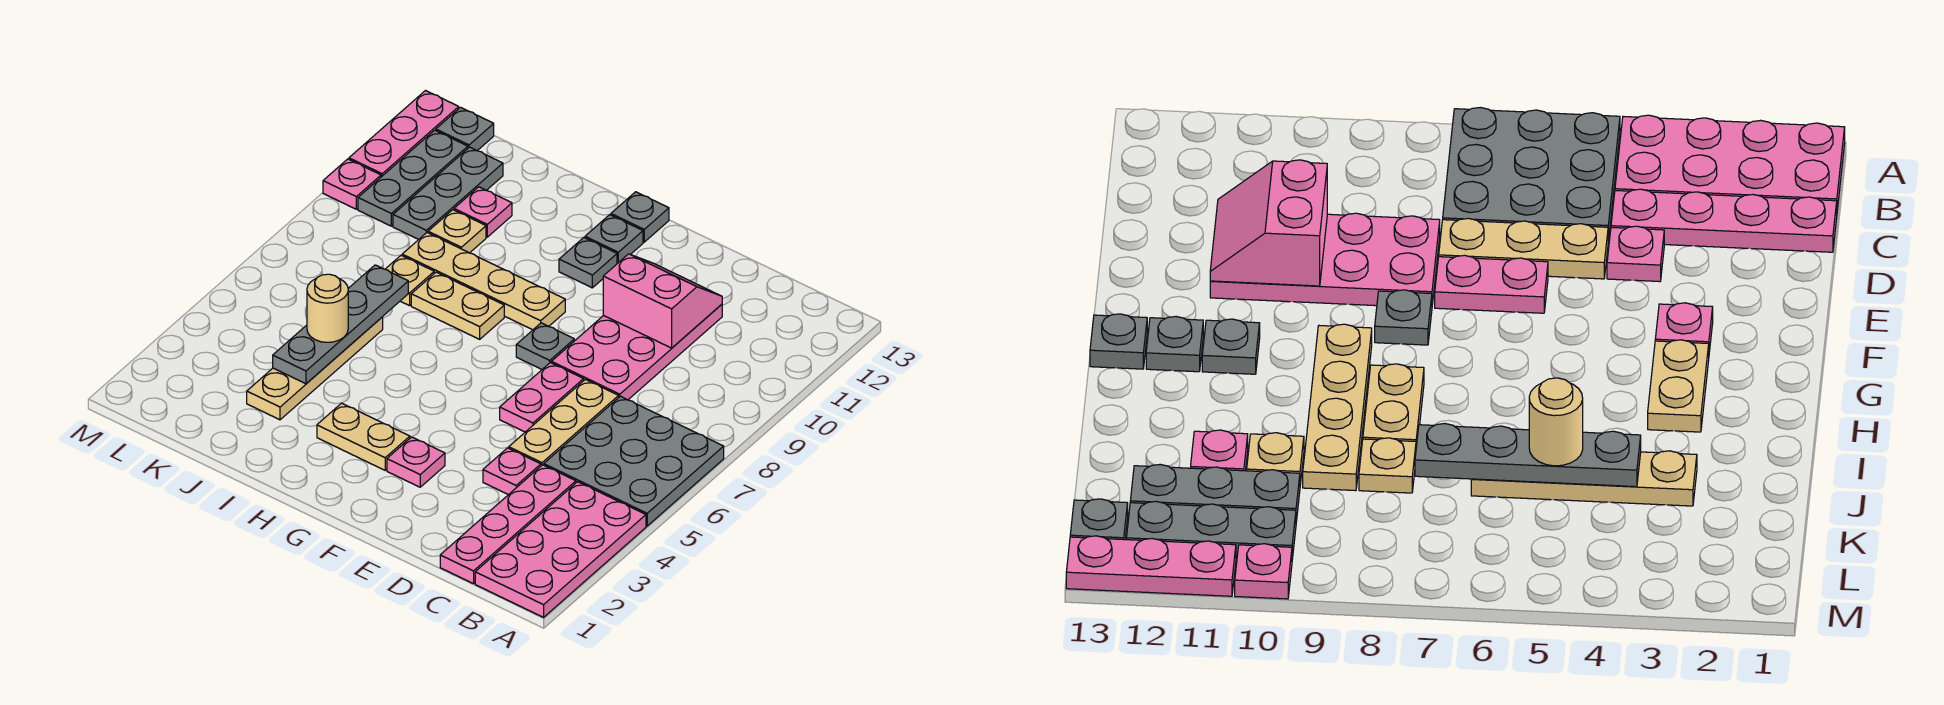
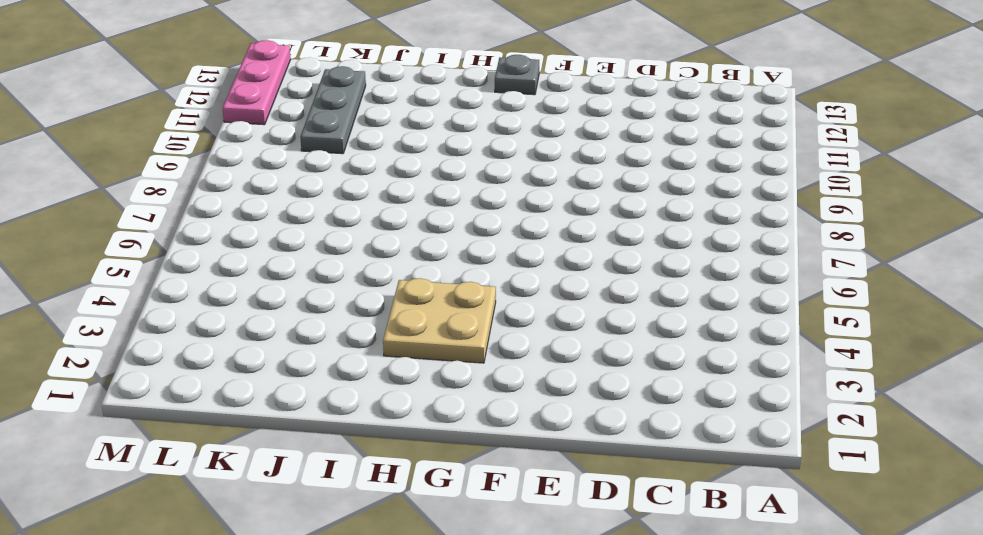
tan 2x2 plate [383,278,496,363] -> tan 1x2 plate [317,403,410,470]
none -> pink 2x4 plate [475,482,646,617]
none -> grey 3x3 plate [544,396,724,526]
none -> pink 1x4 plate [440,465,576,584]

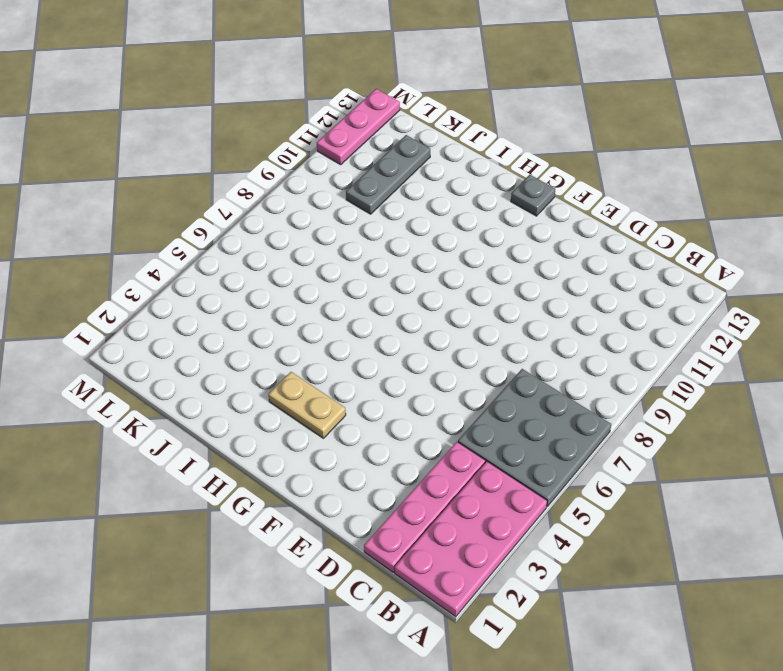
none -> pink 1x1 plate [483,448,541,495]
none -> tan 1x3 plate [509,379,619,466]
none -> pink 2x4 plate [551,304,722,400]

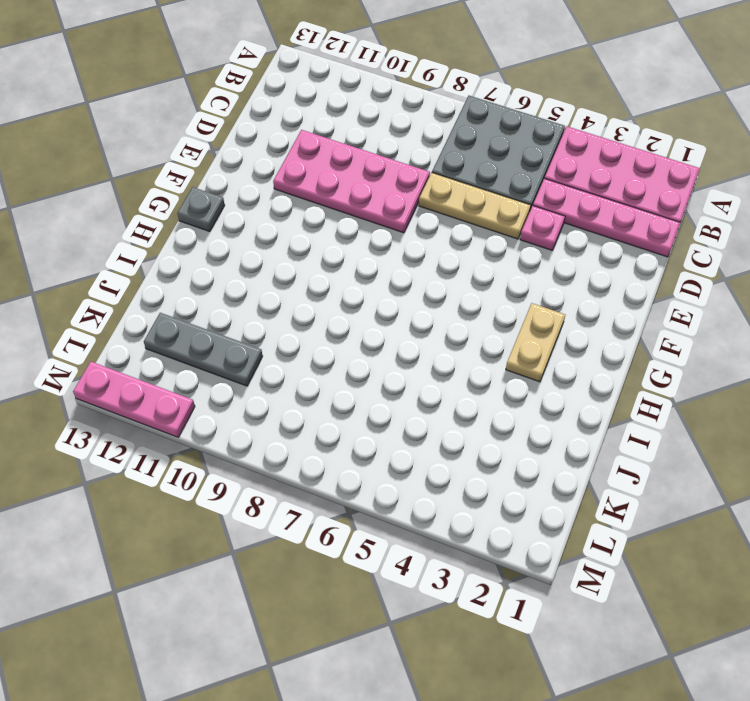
none -> pink 1x2 plate [500,363,584,432]
none -> pink 1x1 plate [387,437,445,487]
none -> grey 1x1 plate [516,323,574,369]

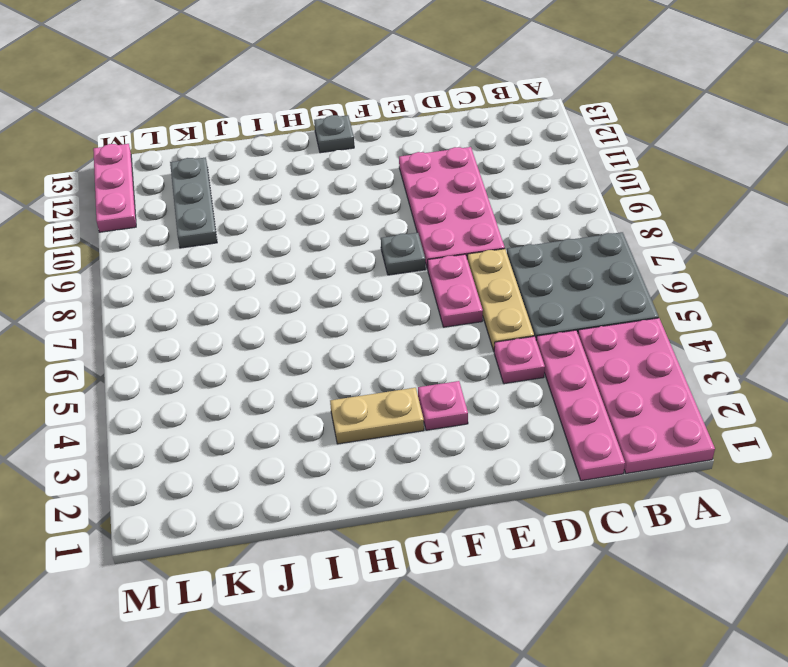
none -> tan 1x4 plate [402,233,565,330]
none -> grey 1x1 plate [559,238,617,288]
none -> grey 1x1 plate [585,215,643,264]

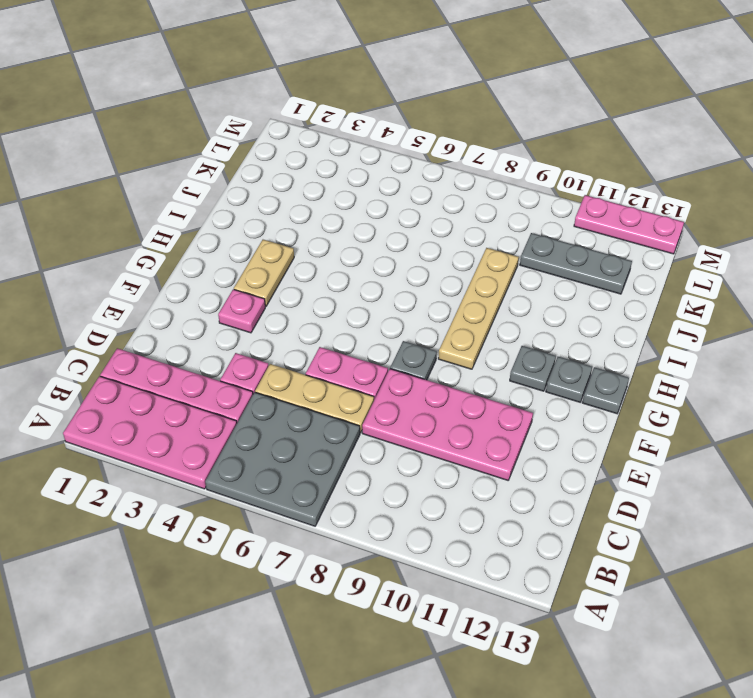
none -> tan 1x2 plate [411,272,504,339]
none -> tan 1x4 plate [247,317,383,420]
none -> tan 1x1 plate [386,255,434,306]

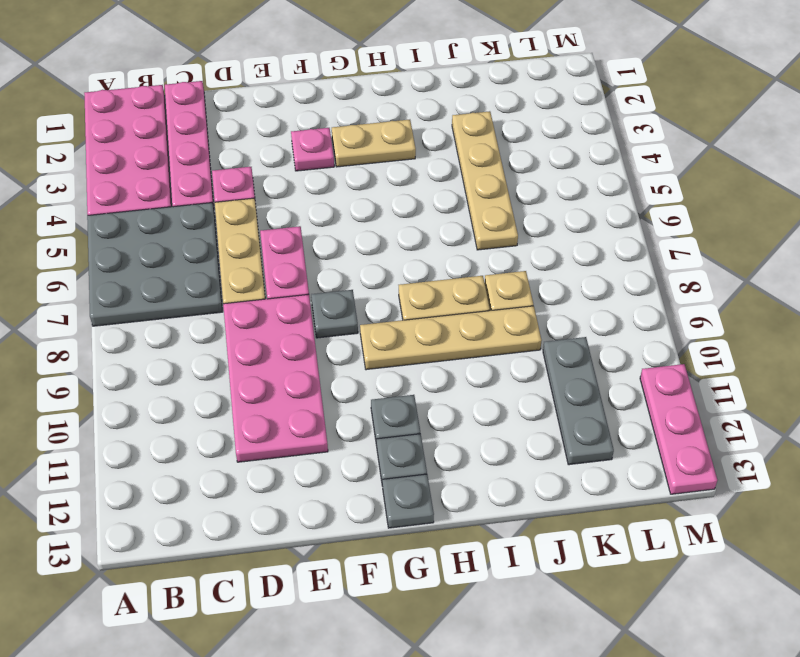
none -> tan 1x1 plate [428,210,486,253]
none -> pink 1x1 plate [454,187,512,237]
none -> grey 1x3 plate [358,130,468,226]

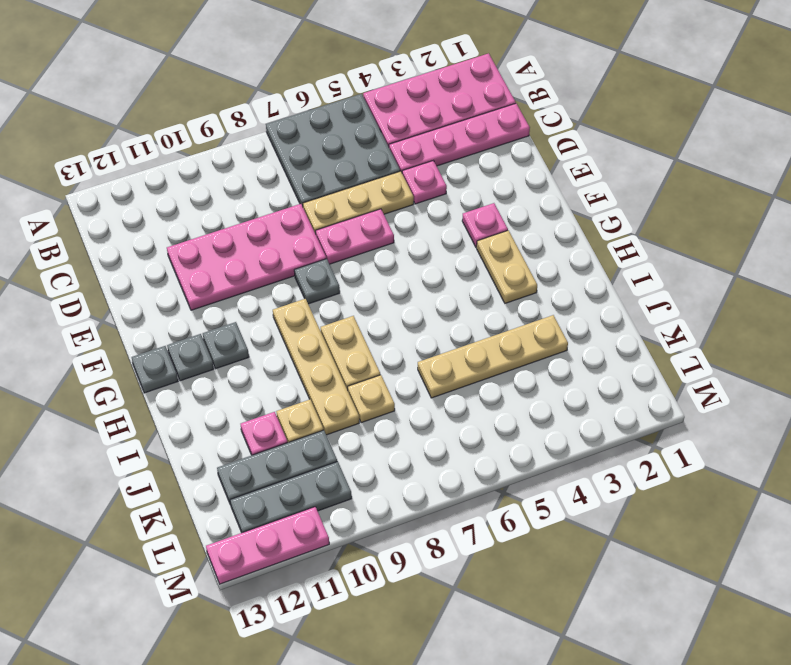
none -> grey 1x1 plate [436,107,494,151]
none -> pink 1x1 plate [323,159,381,209]
none -> pink 2x2 slope [603,254,722,348]

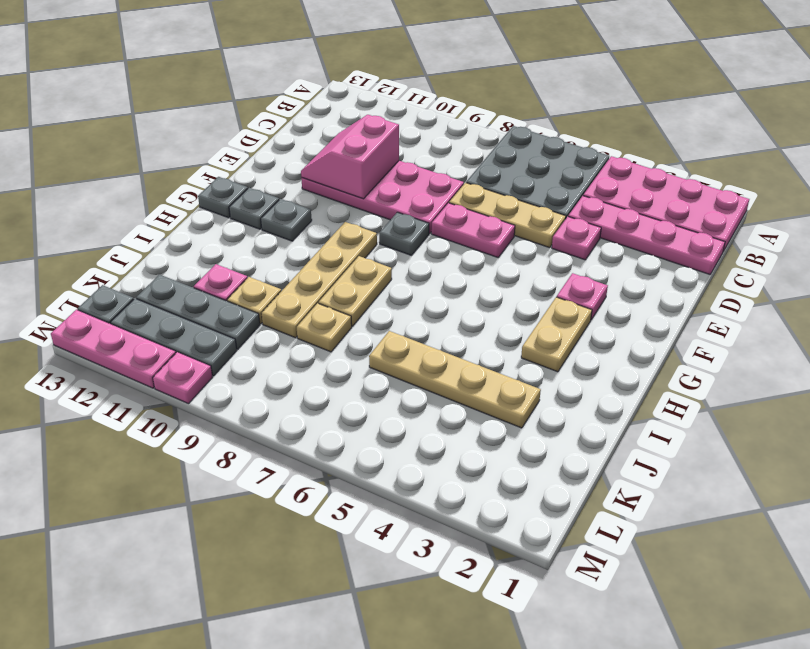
none -> grey 1x4 plate [273,265,408,384]
none -> tan 1x1 round brick [307,274,348,342]

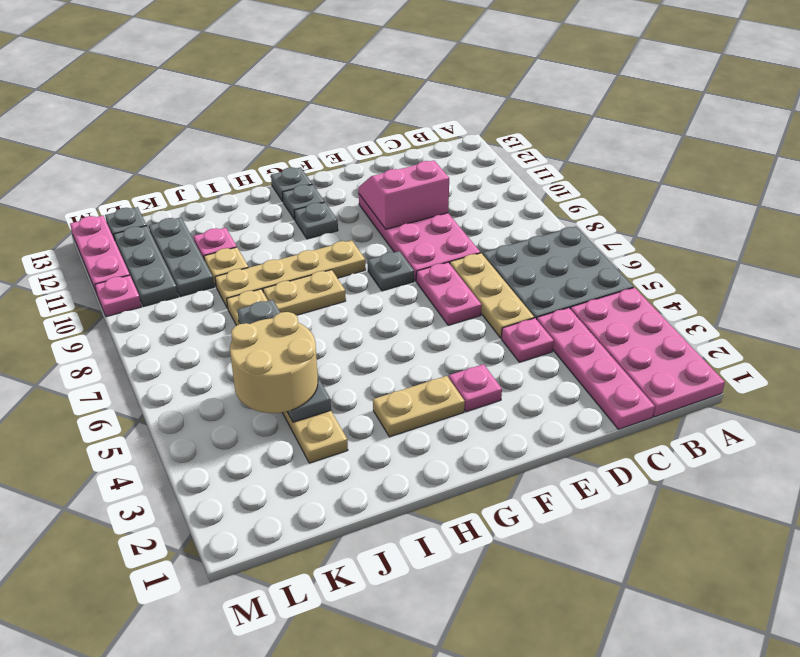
tan 2x2 round brick [230,312,318,413] -> tan 1x1 round brick [307,274,348,342]

